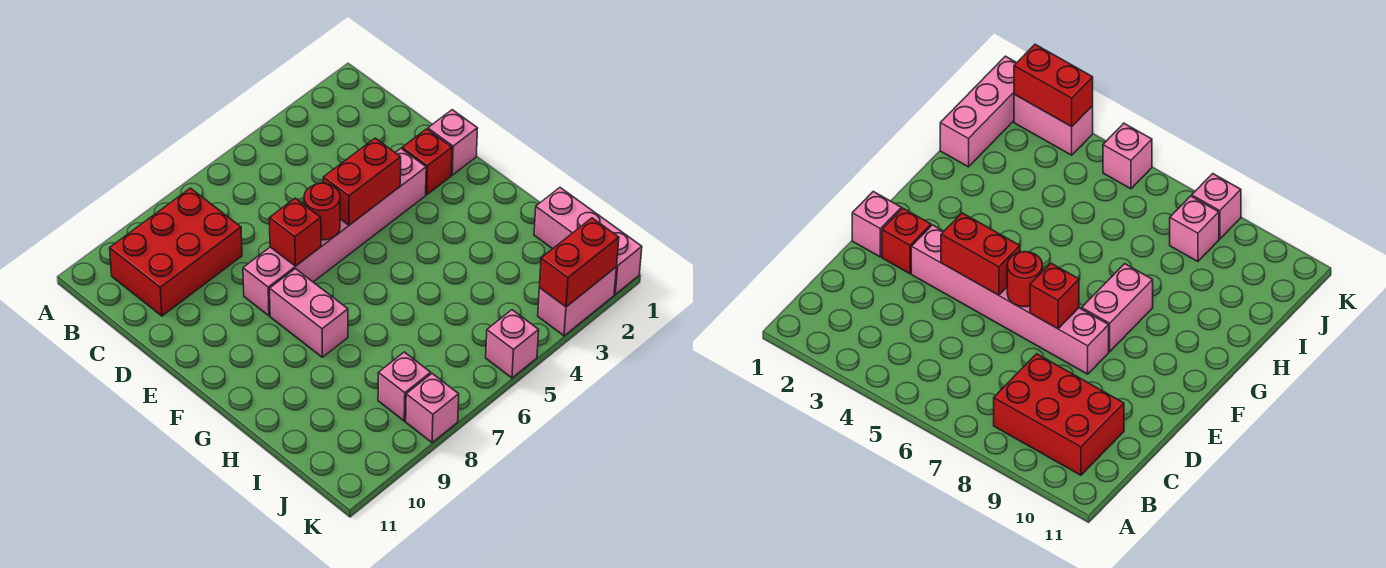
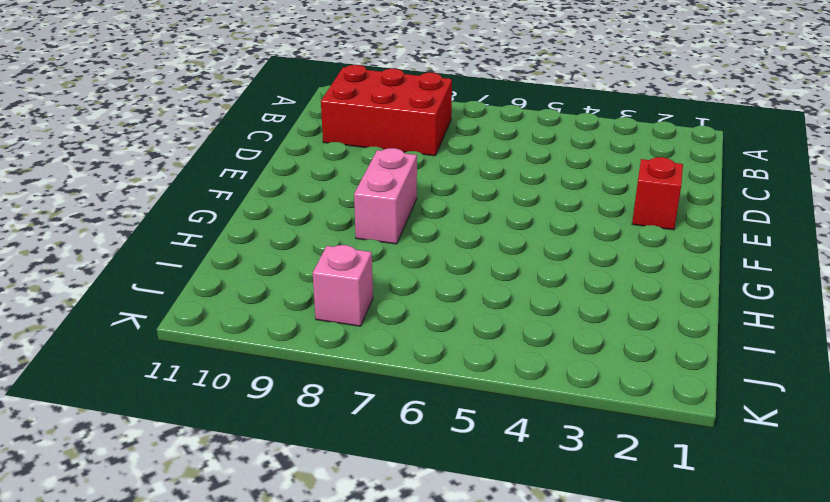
none -> pink 1x1 brick [428,110,478,175]
none -> pink 1x6 brick [243,149,426,316]
none -> pink 1x3 brick [534,188,642,294]

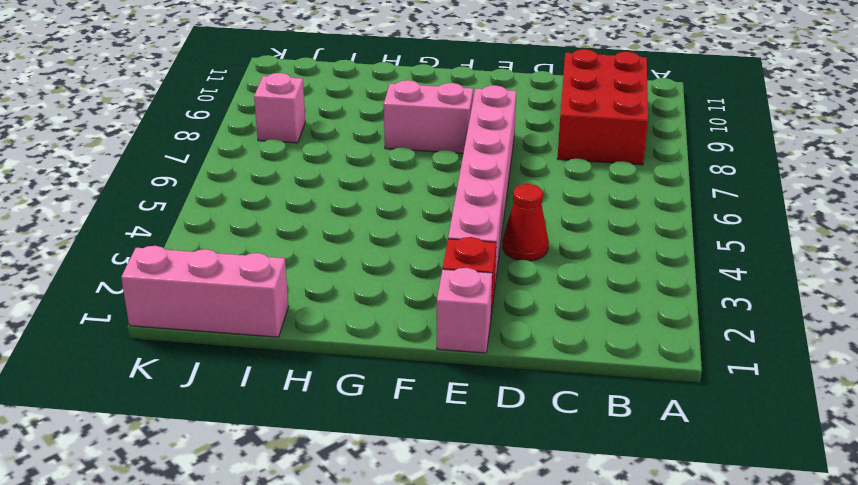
red 1x1 cone [503,184,549,261] -> none
none -> pink 1x2 brick [538,267,616,336]
none -> pink 1x1 brick [486,310,539,378]
none -> pink 1x1 brick [406,374,459,443]

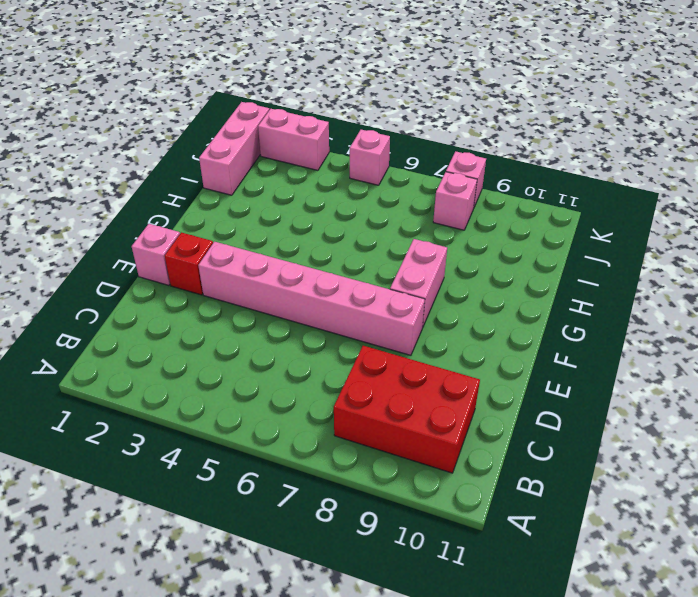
none -> red 1x2 brick [323,138,401,225]
none -> red 1x1 round brick [304,183,340,240]
none -> red 1x1 brick [269,198,321,266]

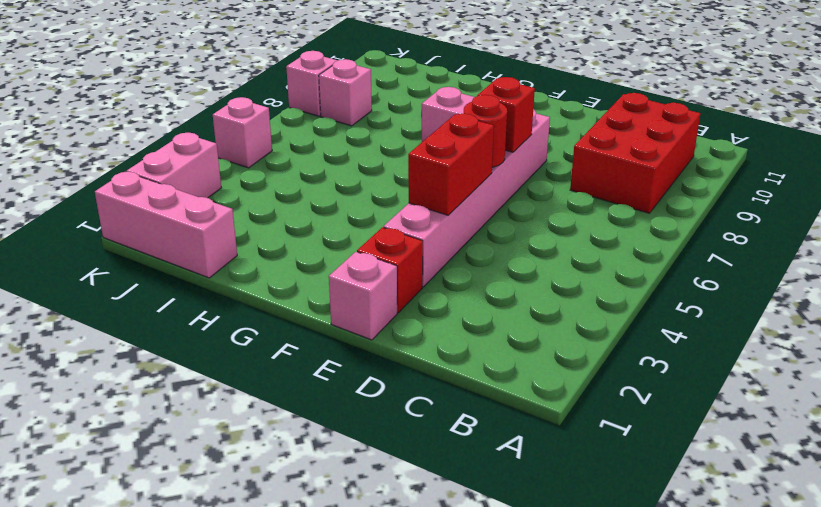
none -> red 1x2 brick [539,218,619,307]

